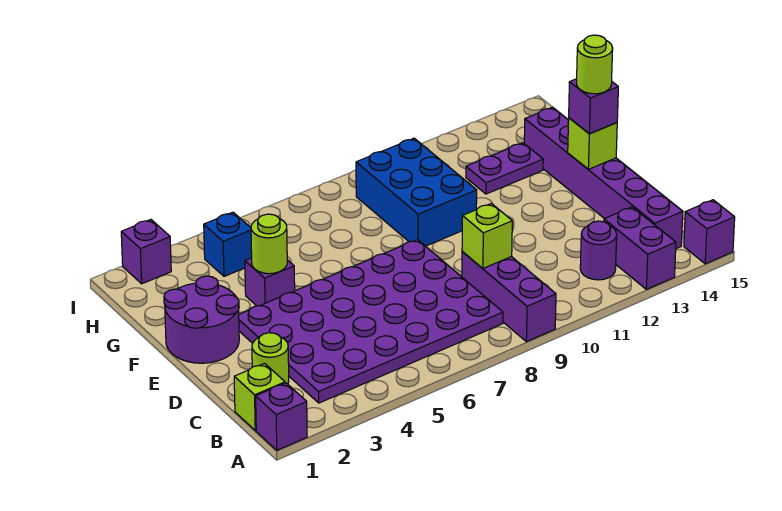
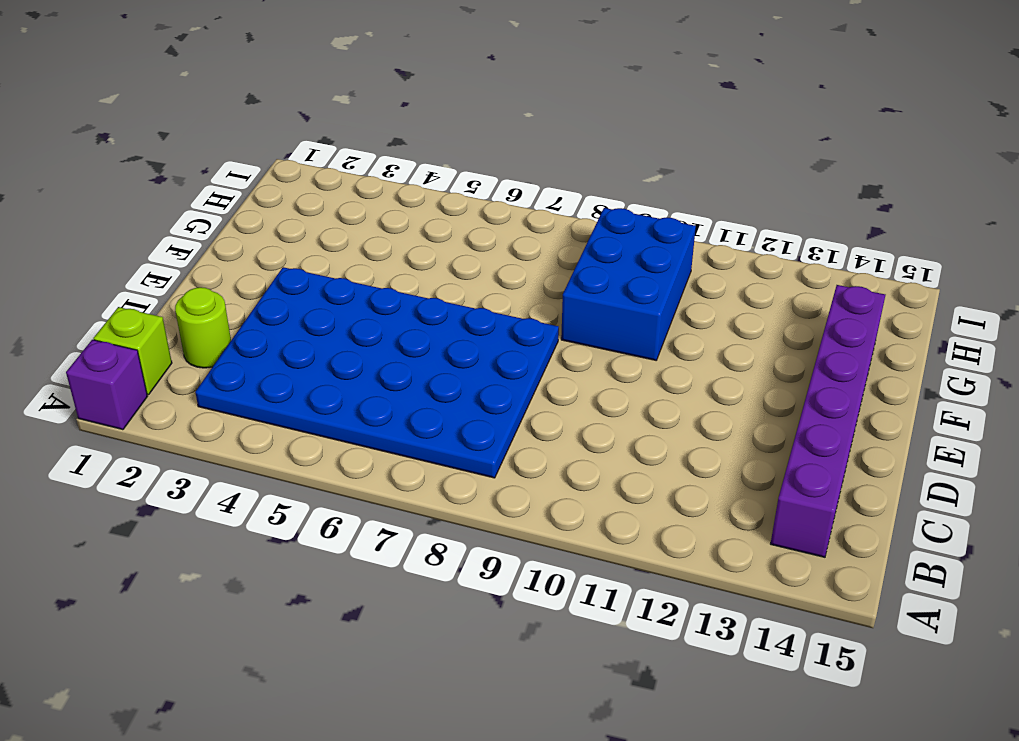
blue 4x6 plate [195,267,559,478] -> purple 4x6 plate [239,240,503,403]
none -> purple 1x3 brick [462,251,556,342]
none -> purple 1x2 brick [604,207,676,289]
none -> purple 1x1 brick [684,200,735,264]

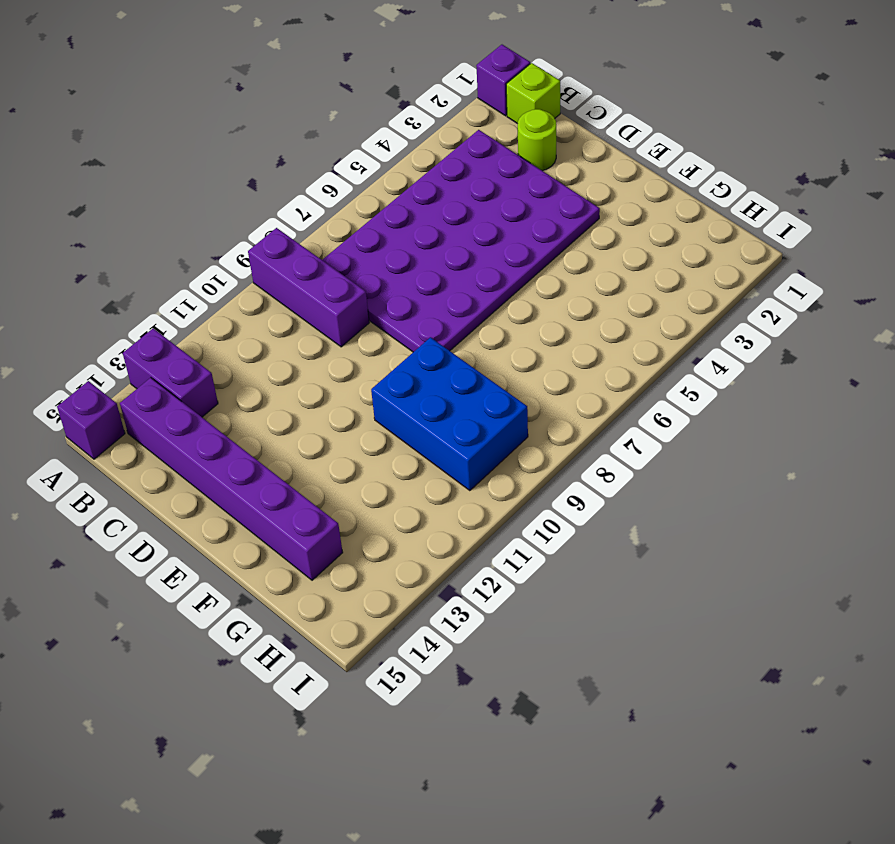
none -> purple 1x1 round brick [580,221,617,280]
none -> purple 2x2 round brick [164,276,239,363]
none -> purple 1x1 brick [245,258,295,306]

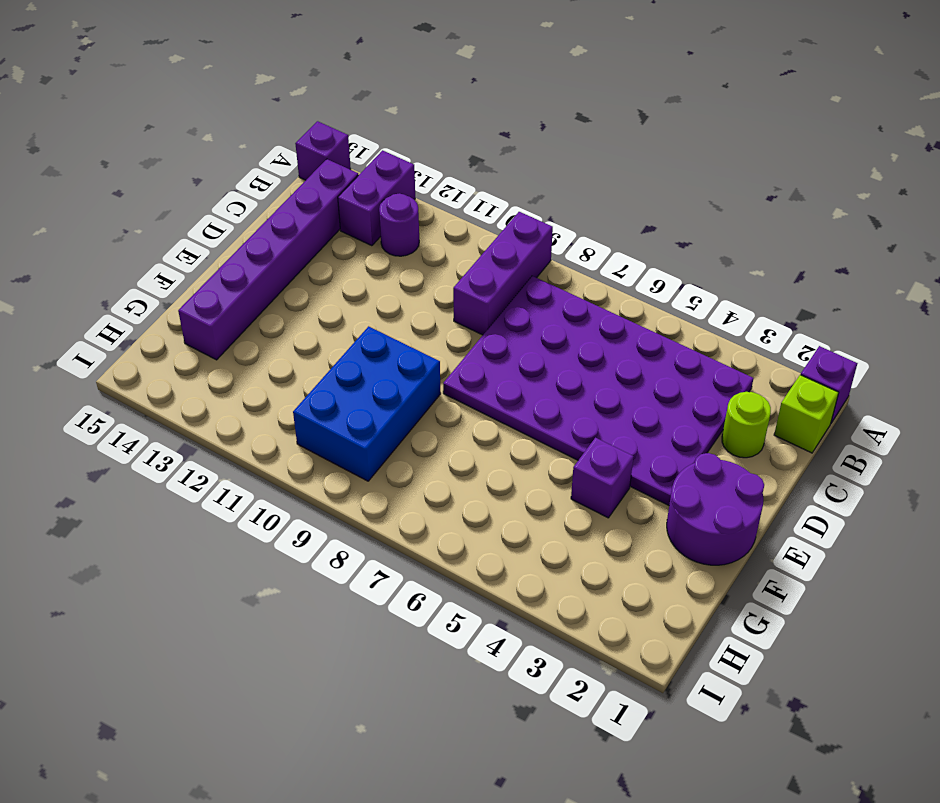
none -> purple 1x2 plate [466,143,543,194]
none -> blue 1x1 brick [204,212,252,276]
none -> purple 1x1 brick [121,219,171,284]

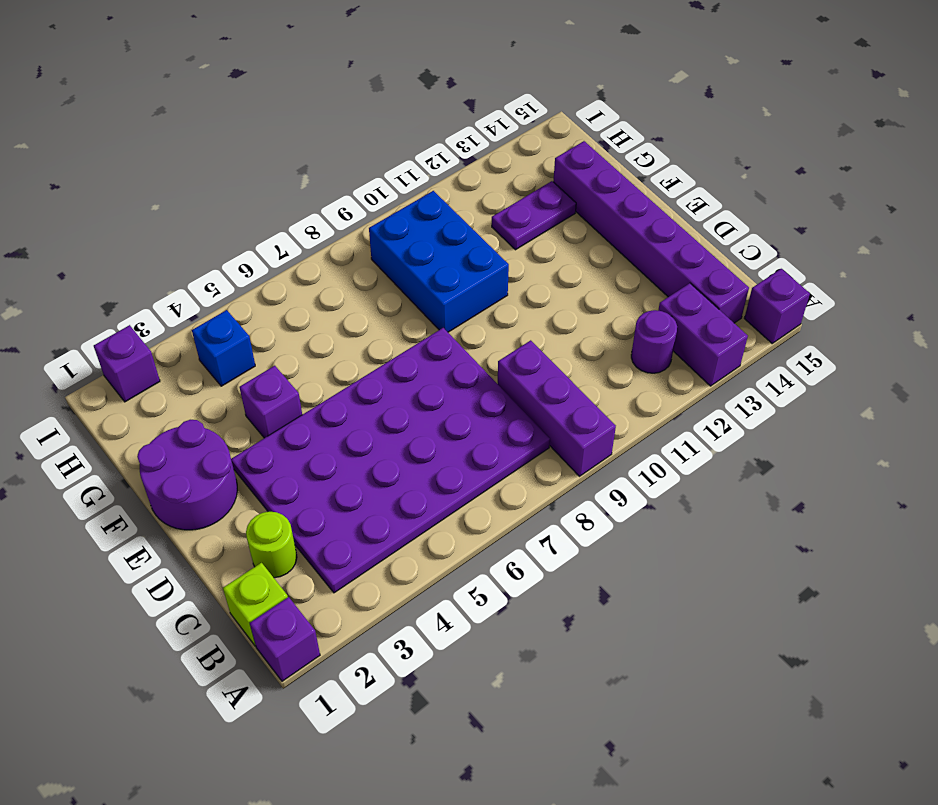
none -> lime 1x1 brick [462,203,512,268]
none -> lime 1x1 brick [568,118,617,169]
none -> lime 1x1 round brick [251,214,287,274]

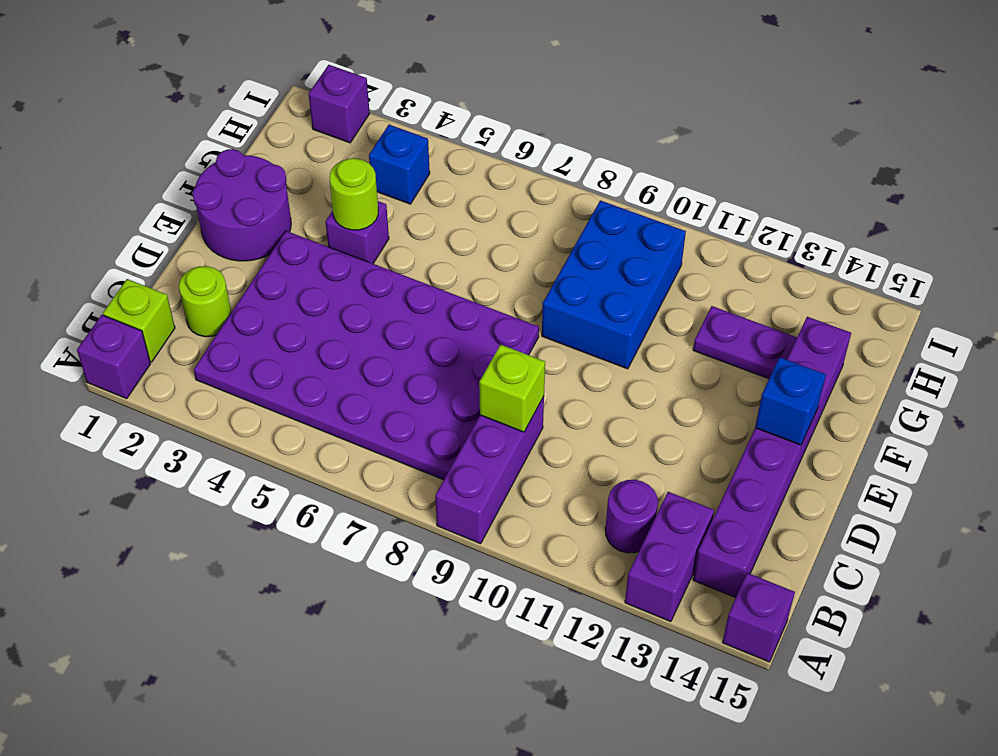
blue 1x1 brick [755,357,826,445] -> lime 1x1 brick [568,118,617,169]
none -> purple 1x1 brick [569,79,618,134]
none -> lime 1x1 round brick [576,35,613,94]

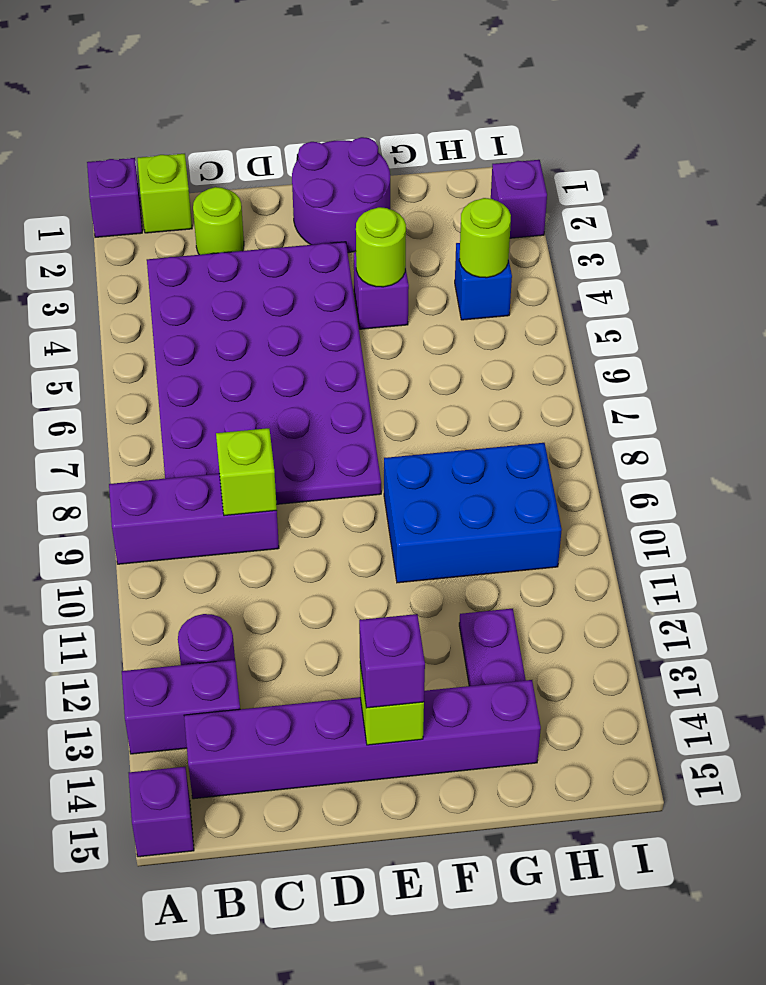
lime 1x1 round brick [459,198,511,278] -> lime 1x1 round brick moved to [576,35,613,94]

